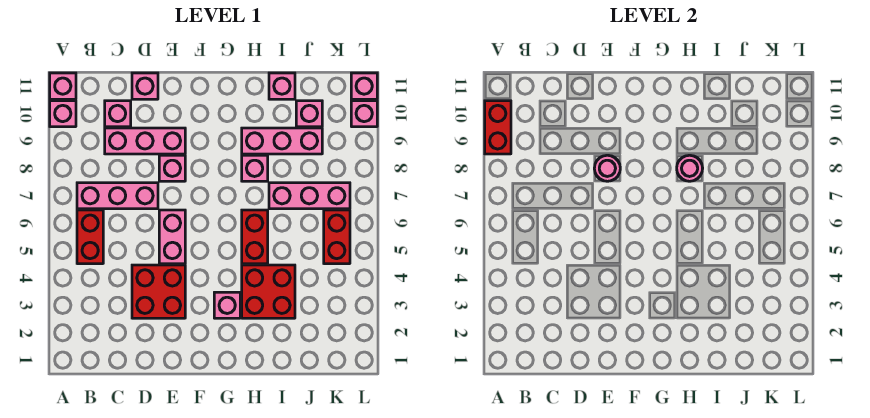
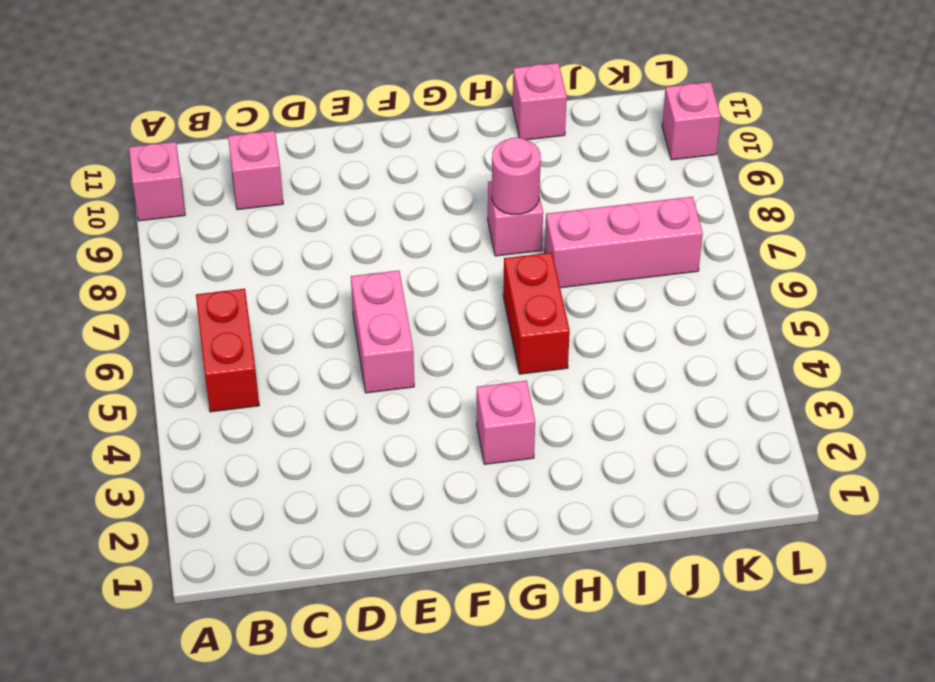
none -> pink 1x1 brick [50,73,76,99]
none -> pink 1x3 brick [77,183,158,209]
none -> pink 1x3 brick [105,128,185,154]

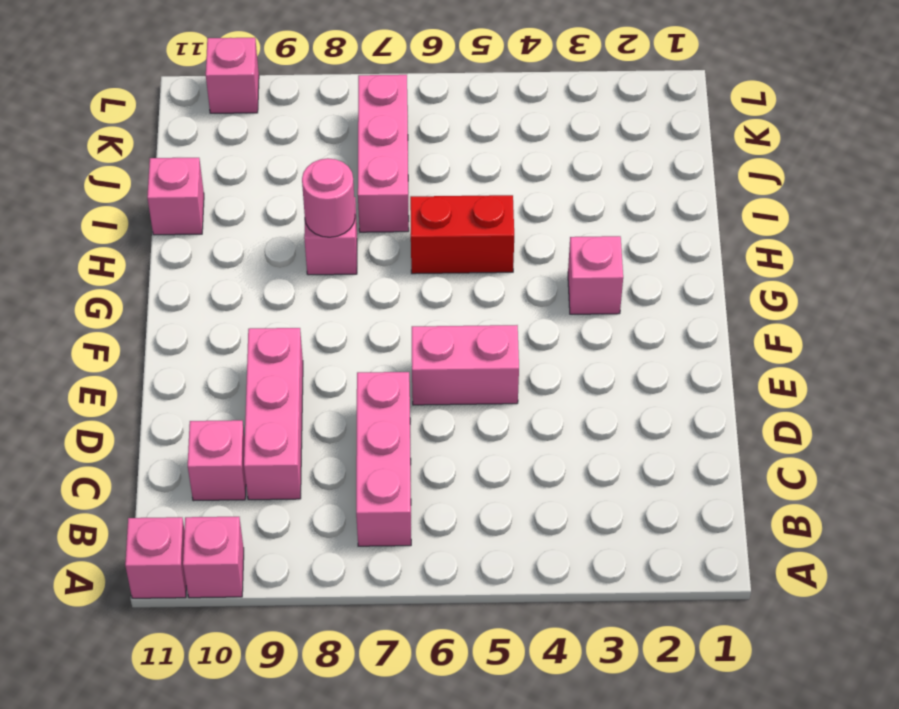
none -> red 1x2 brick [77,210,103,264]
none -> red 2x2 brick [132,265,185,318]
none -> pink 1x1 brick [132,73,158,99]

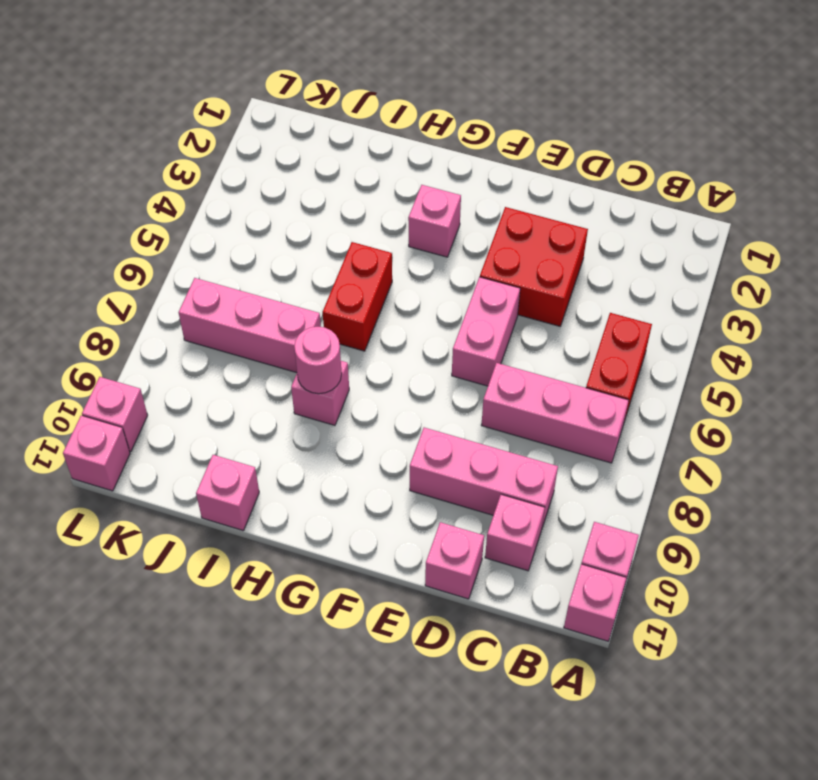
none -> pink 1x1 brick [159,155,185,181]
none -> red 2x2 brick [242,265,295,318]
none -> pink 1x3 brick [242,128,322,154]

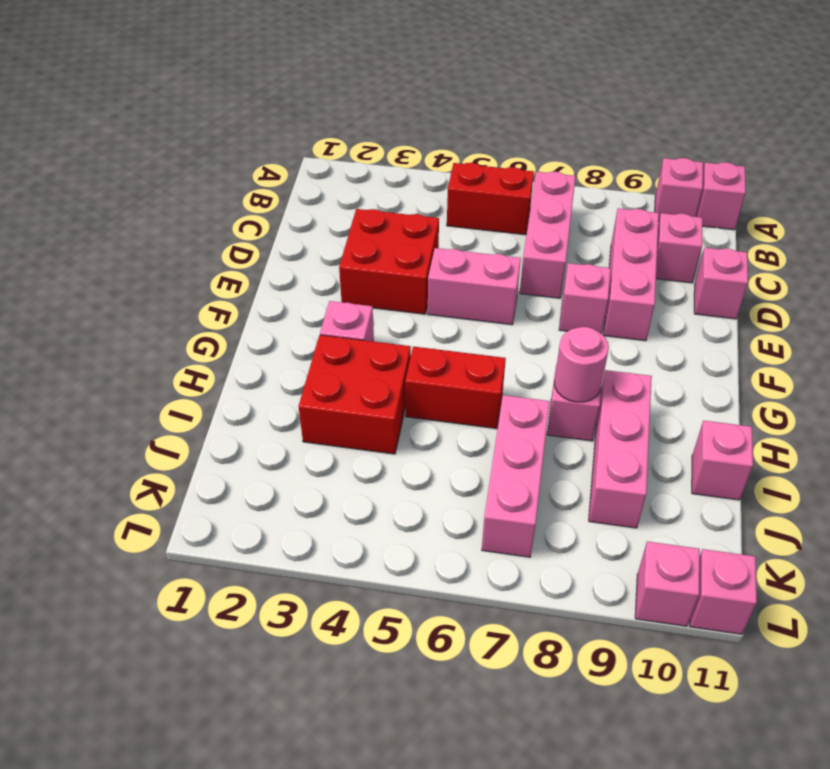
none -> pink 1x1 brick [296,101,322,127]
none -> red 1x2 brick [324,210,350,264]
none -> red 1x2 brick [485,101,511,154]

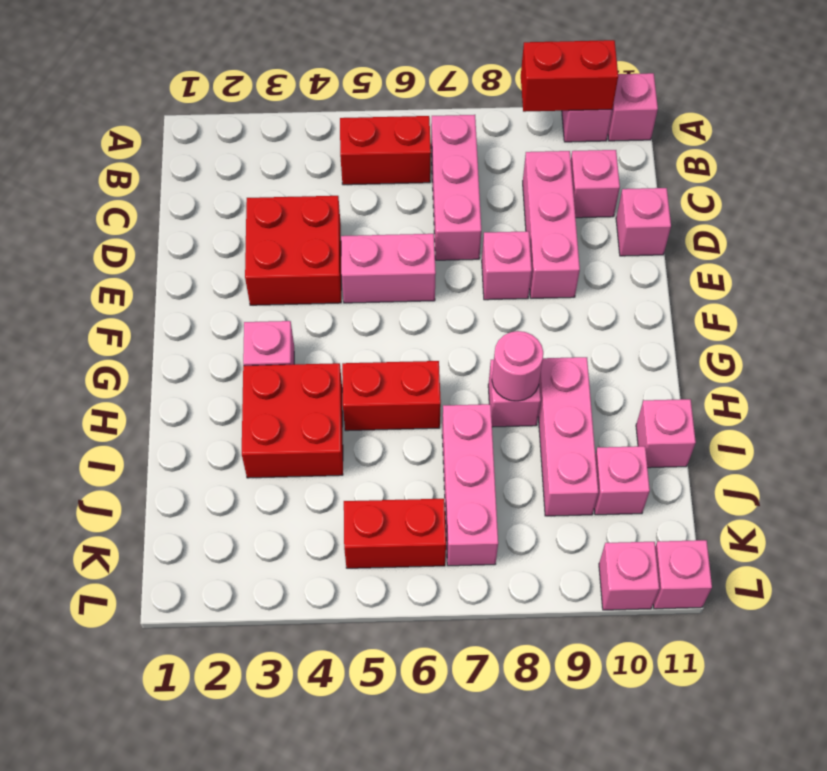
none -> pink 1x1 round brick [594,155,620,181]

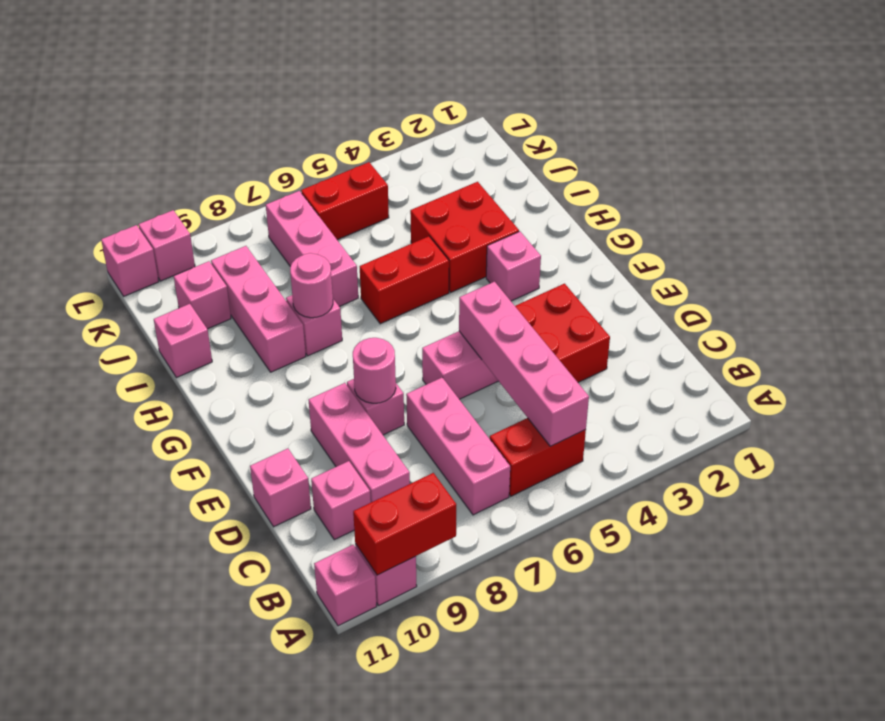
pink 1x4 brick [459,282,589,446] -> none

